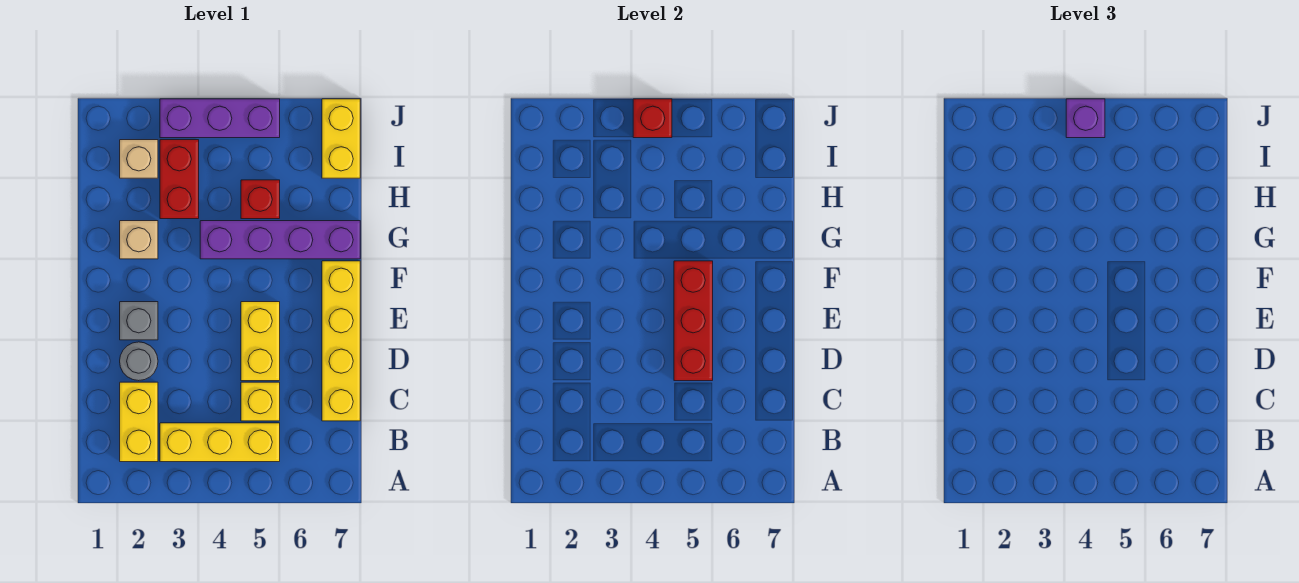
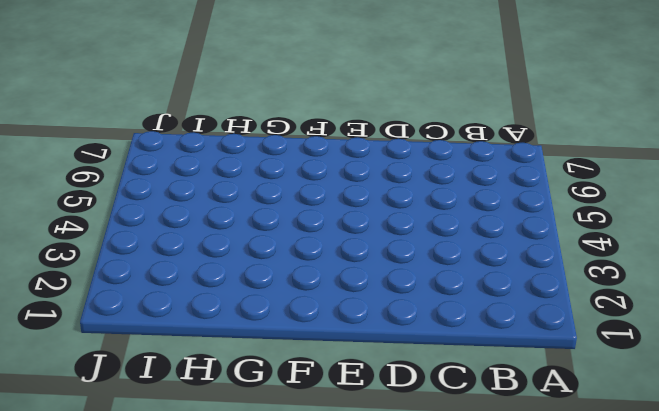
none -> yellow 1x2 brick [120,382,158,462]
none -> yellow 1x3 brick [160,423,280,462]
none -> yellow 1x1 brick [241,382,280,421]

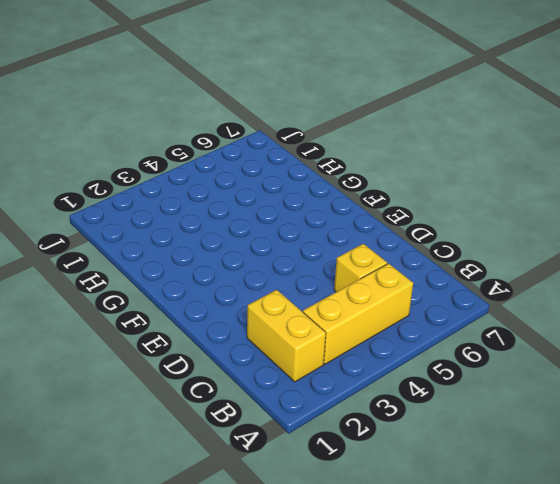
none -> yellow 1x4 brick [322,261,360,421]
none -> grey 1x1 round brick [120,342,158,381]
none -> yellow 1x2 brick [241,302,280,381]

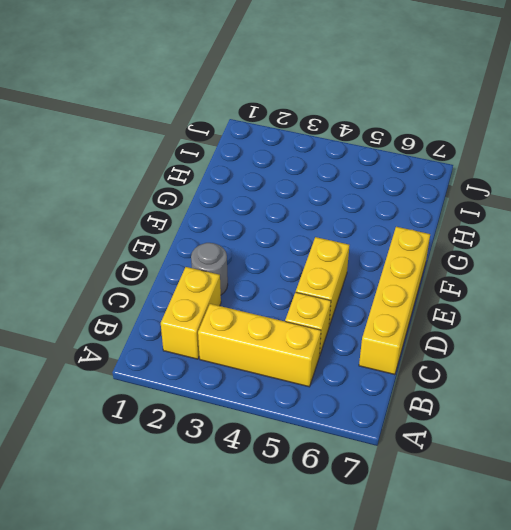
none -> grey 1x1 brick [120,302,158,340]
none -> tan 1x1 brick [120,221,158,259]
none -> purple 1x4 brick [200,221,360,259]

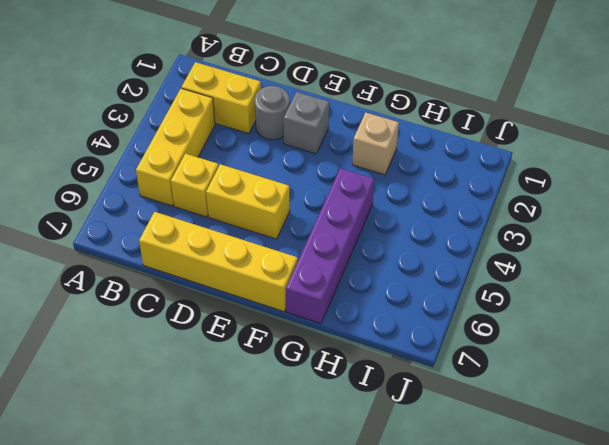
none -> red 1x2 brick [160,140,199,219]
none -> red 1x1 brick [241,180,280,219]
none -> tan 1x1 brick [120,140,158,178]

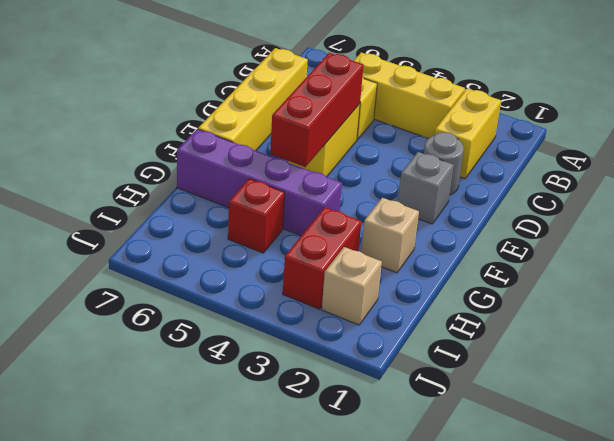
none -> yellow 1x2 brick [322,99,360,178]
none -> purple 1x3 brick [160,99,280,138]
none -> red 1x1 brick [633,99,672,138]

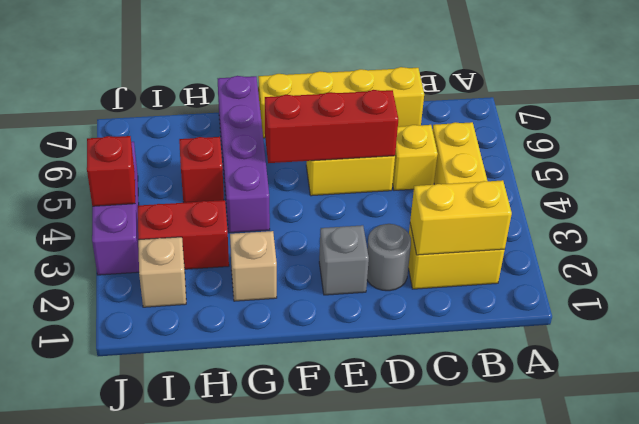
yellow 1x2 brick [410,180,512,255] -> yellow 1x2 brick moved to [322,99,360,178]
none -> purple 1x1 brick [1066,99,1105,138]

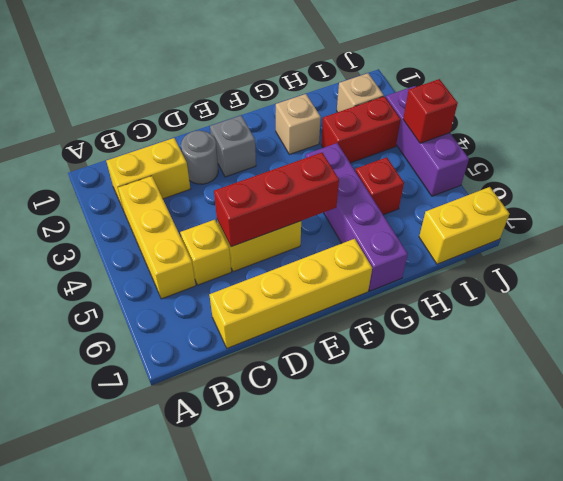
none -> purple 1x1 brick [1066,99,1105,138]

